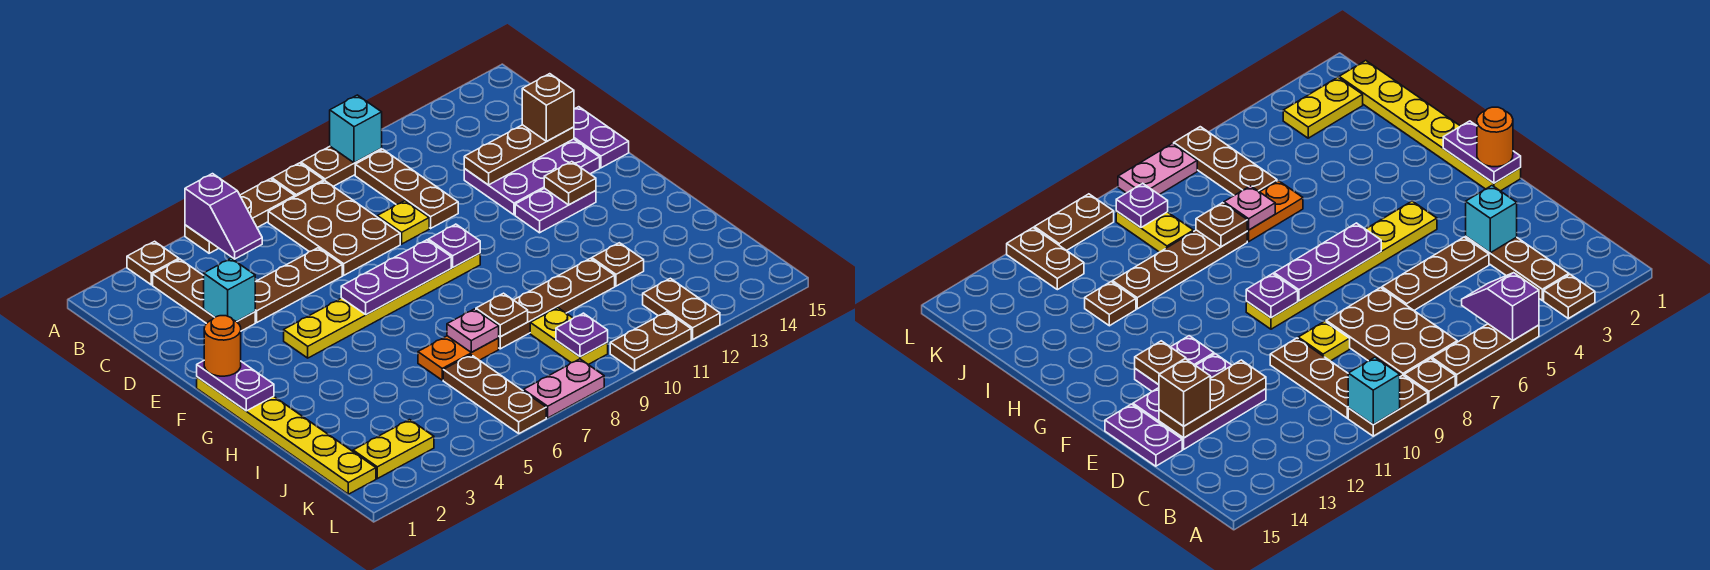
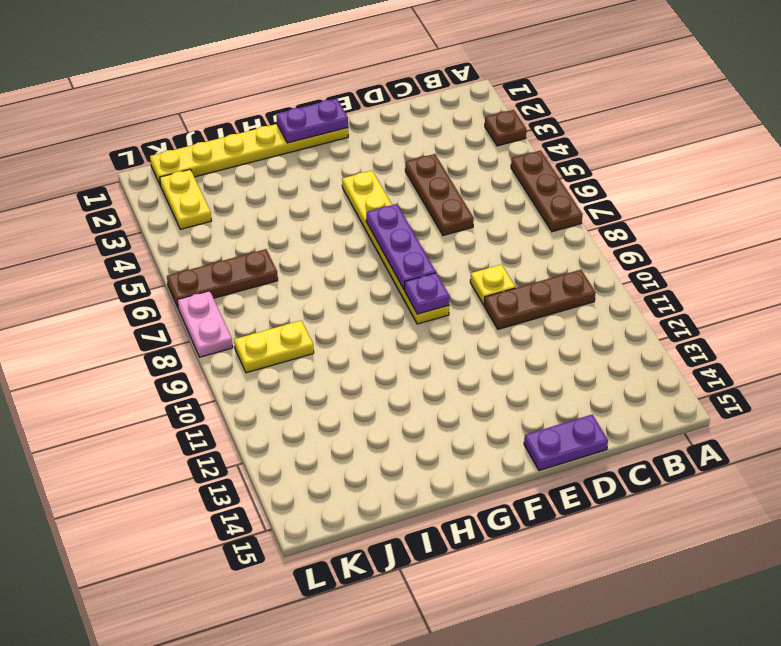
none -> brown 1x1 plate [272,163,324,197]
none -> brown 1x2 plate [301,147,382,186]
none -> brown 1x3 plate [153,259,255,331]
none -> brown 2x3 plate [268,181,400,275]

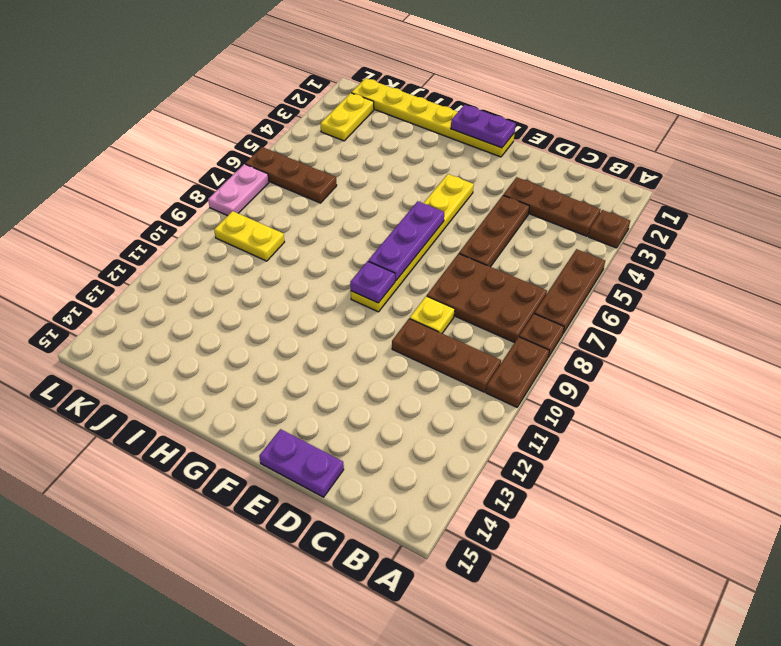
none -> purple 2x3 plate [464,139,600,215]
none -> purple 1x2 plate [515,188,596,233]
none -> orange 1x2 plate [418,336,499,380]
none -> brown 1x4 plate [499,258,615,349]

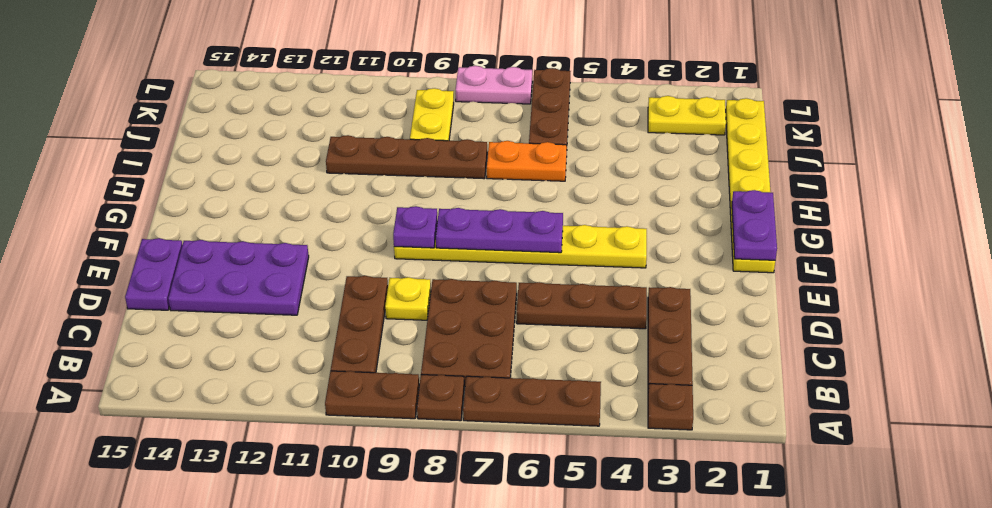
none -> purple 1x2 plate [515,188,596,233]
none -> brown 1x1 plate [592,243,644,286]
none -> brown 1x2 plate [643,278,720,339]
none -> brown 1x2 plate [610,312,691,371]

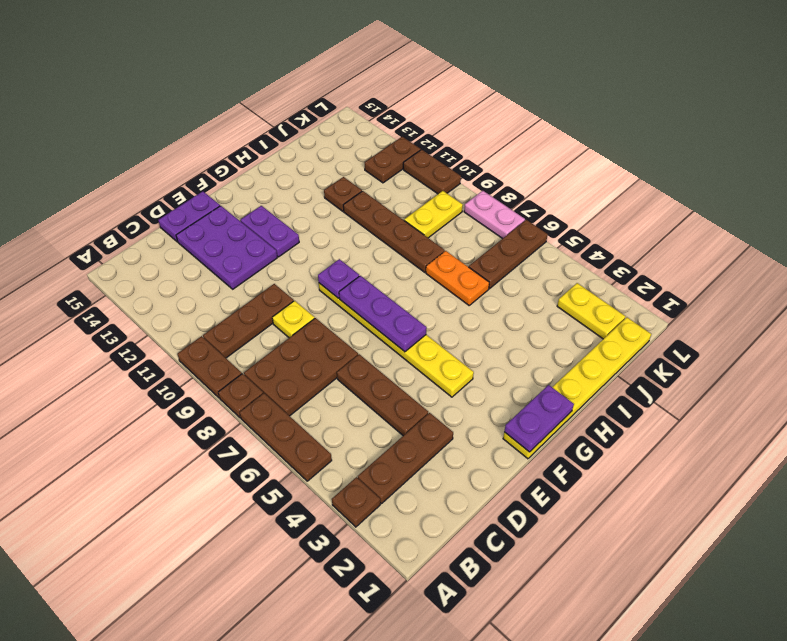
none -> purple 1x2 slope [185,174,262,259]
none -> cyan 1x1 brick [330,95,382,163]
none -> cyan 1x1 brick [204,258,255,322]
none -> brown 1x3 plate [464,125,574,185]

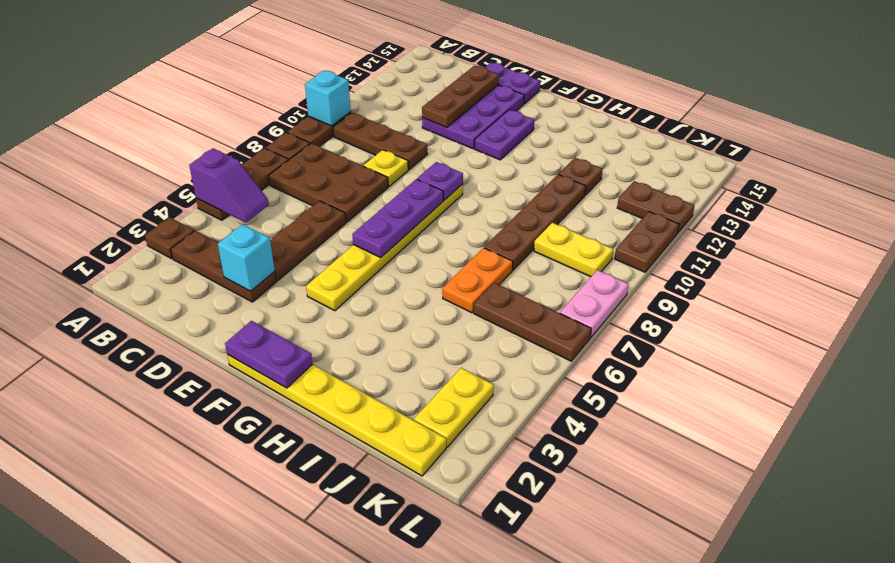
none -> brown 1x1 plate [544,162,596,205]
none -> pink 1x1 plate [447,309,499,352]
none -> brown 1x1 plate [476,293,528,337]
none -> purple 1x1 plate [556,313,608,357]

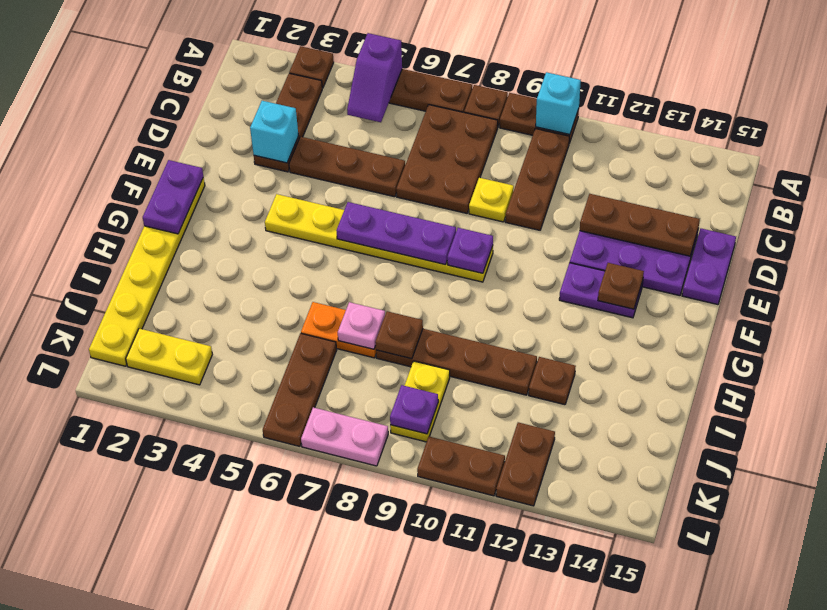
none -> brown 1x1 brick [522,74,574,141]
none -> orange 1x1 round brick [204,316,241,376]

